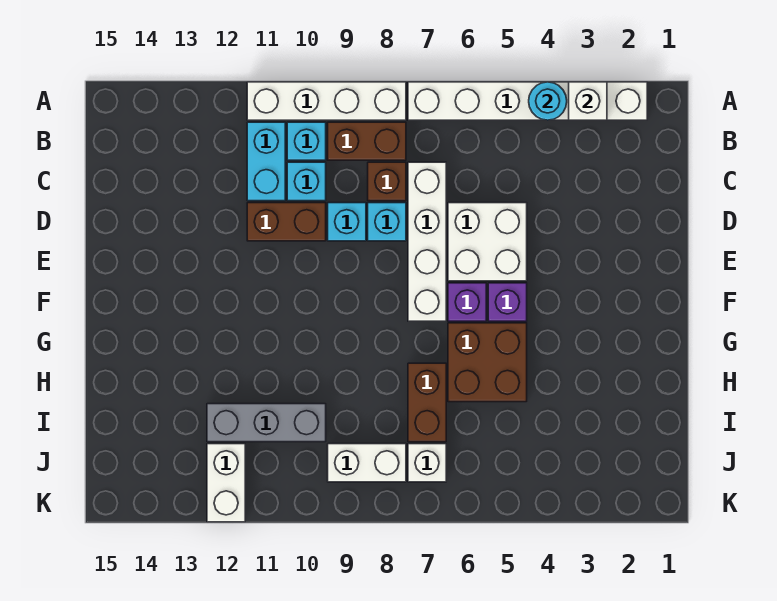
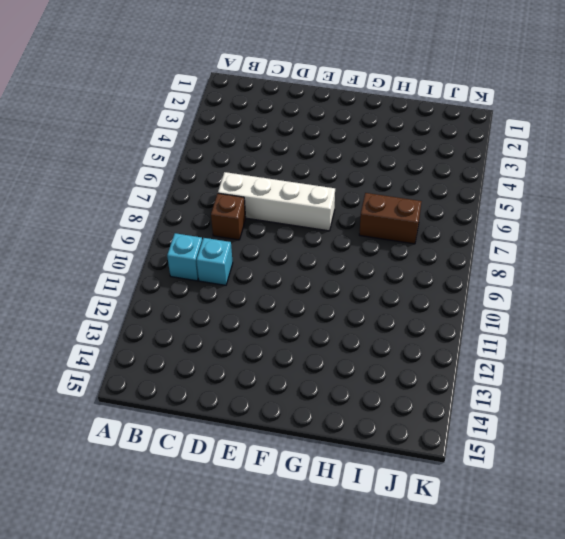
none -> white 1x6 brick [408,82,647,120]
none -> white 1x4 brick [247,82,406,120]
none -> brown 1x2 brick [328,122,406,160]

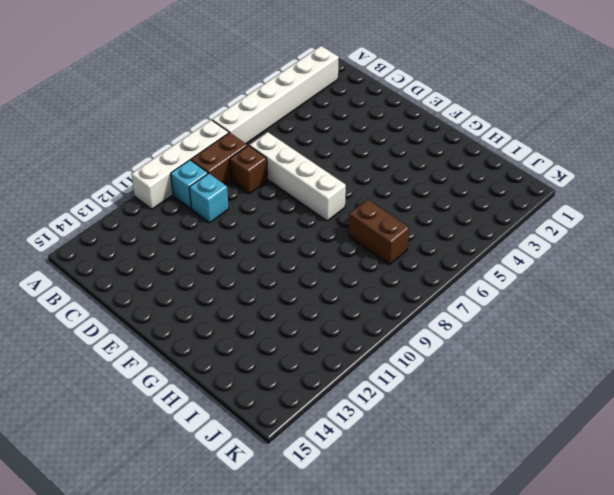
none -> cyan 1x2 brick [247,122,285,201]
none -> white 2x2 brick [448,203,527,281]
none -> cyan 1x1 brick [368,203,406,241]

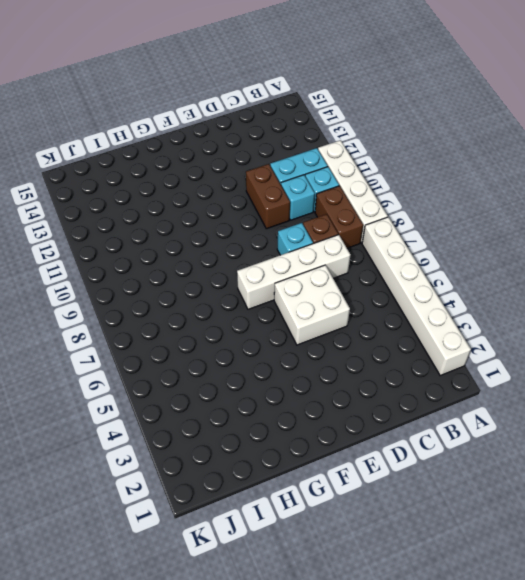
none -> cyan 1x1 brick [328,203,366,241]
none -> purple 1x1 brick [488,283,527,321]
none -> purple 1x1 brick [448,283,486,321]

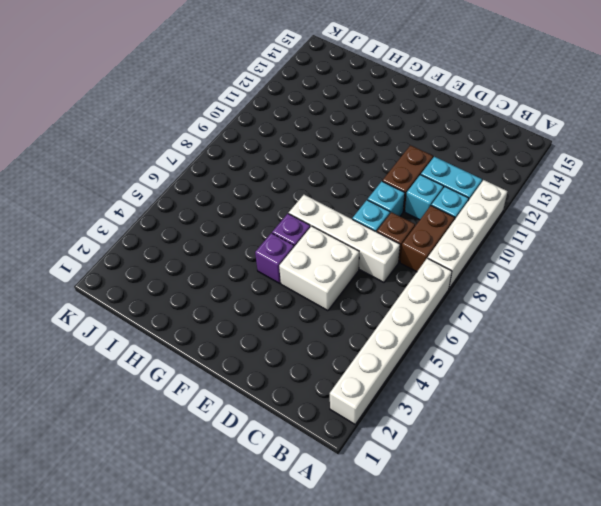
none -> brown 2x2 brick [448,323,527,402]
none -> brown 1x2 brick [408,363,446,442]
none -> grey 1x3 brick [207,404,326,442]

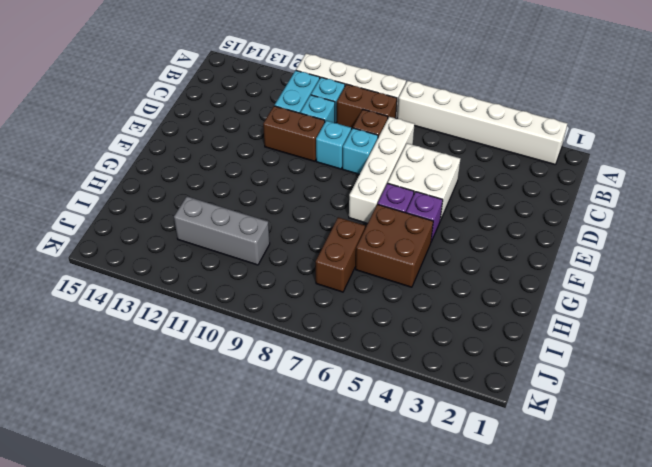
none -> white 1x1 brick [408,444,446,482]
none -> white 1x2 brick [328,444,406,482]
none -> white 1x2 brick [207,444,245,522]

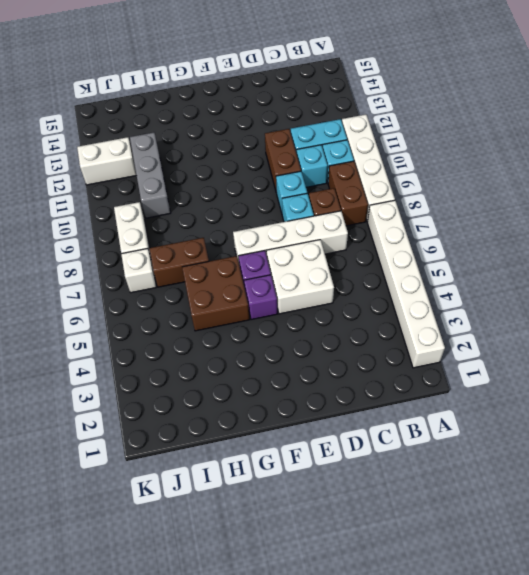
none -> white 1x1 brick [569,82,607,120]
none -> cyan 1x1 round brick [529,82,567,120]

